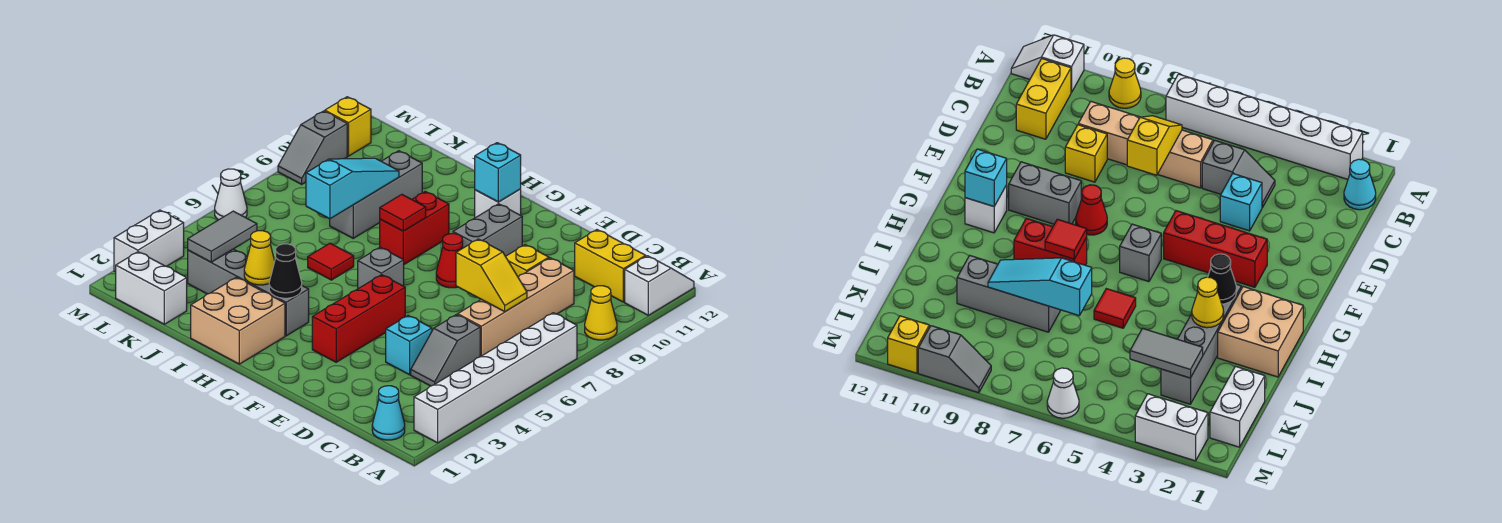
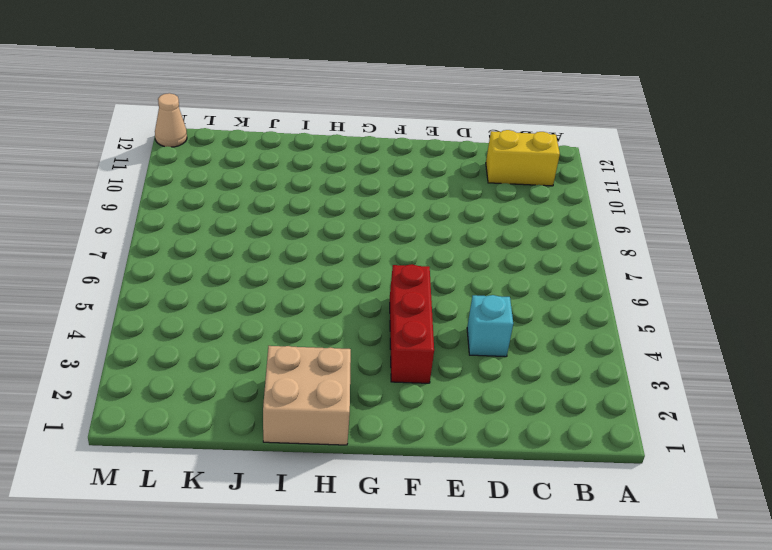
tan 1x1 cone [155,93,187,147] -> none
none -> white 1x6 brick [414,313,577,443]
none -> yellow 1x1 cone [585,286,617,340]
none -> white 1x2 slope [625,256,694,315]
none -> cyan 1x1 cone [372,386,405,440]

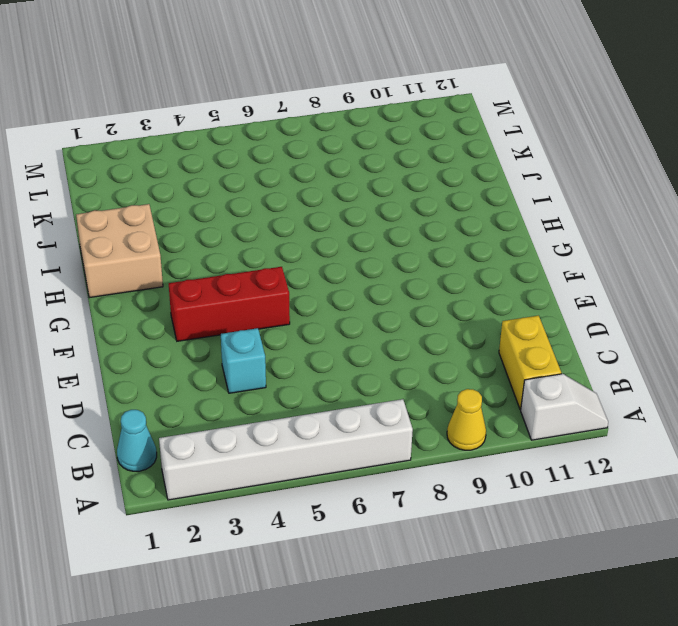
none -> grey 1x2 slope [411,315,480,386]
none -> tan 1x4 brick [458,258,574,357]
none -> yellow 1x1 brick [505,245,549,277]
none -> red 1x1 cone [436,234,463,288]

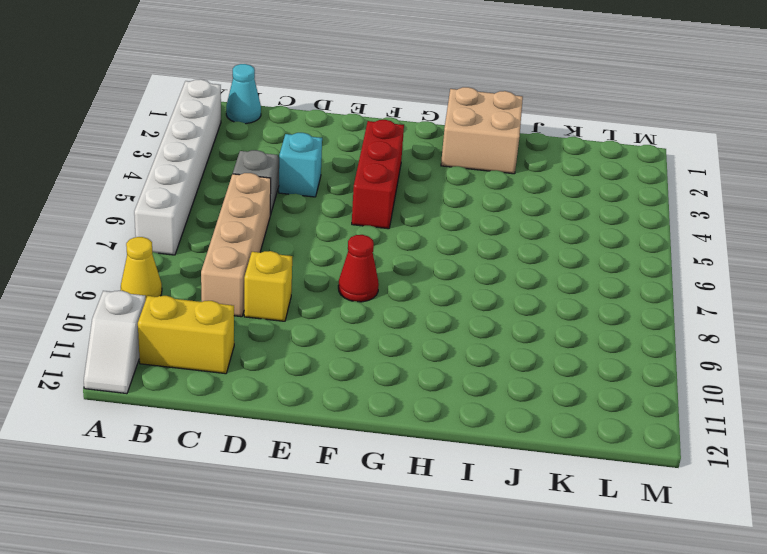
none -> grey 1x2 brick [453,204,522,256]
none -> grey 1x1 brick [358,247,404,289]
none -> white 1x1 brick [475,189,521,218]
none -> grey 1x4 brick [188,249,309,336]

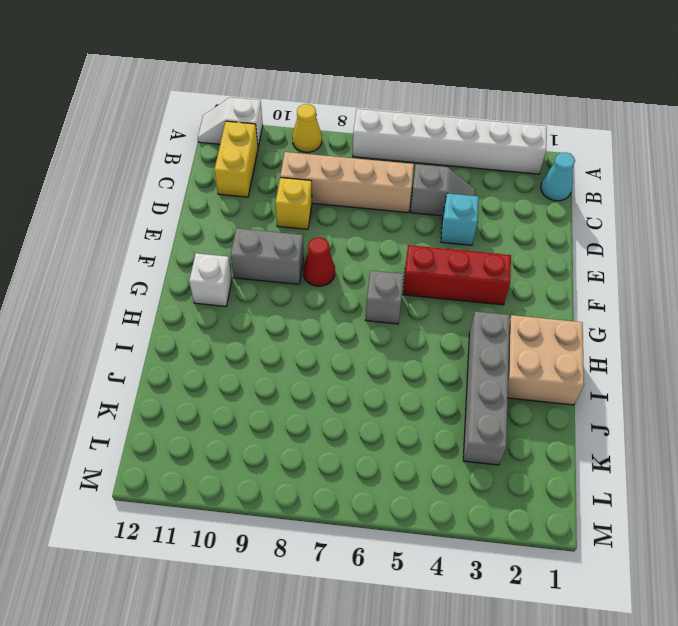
none -> red 1x2 brick [380,192,449,264]
none -> red 1x1 tile [308,243,354,280]
none -> grey 1x3 brick [330,151,422,238]
none -> white 1x2 brick [116,252,187,324]

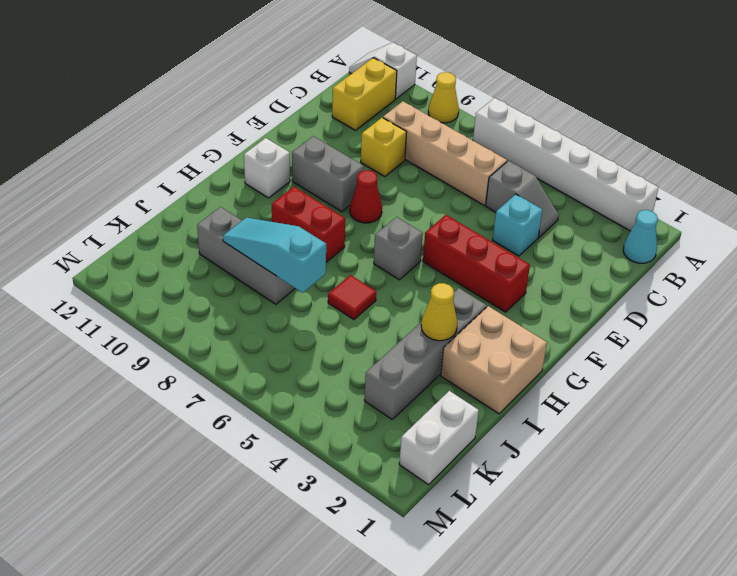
none -> white 1x2 brick [114,210,184,272]
none -> white 1x1 cone [215,169,247,220]
none -> grey 1x2 slope [278,111,347,184]
none -> yellow 1x1 brick [325,97,371,156]

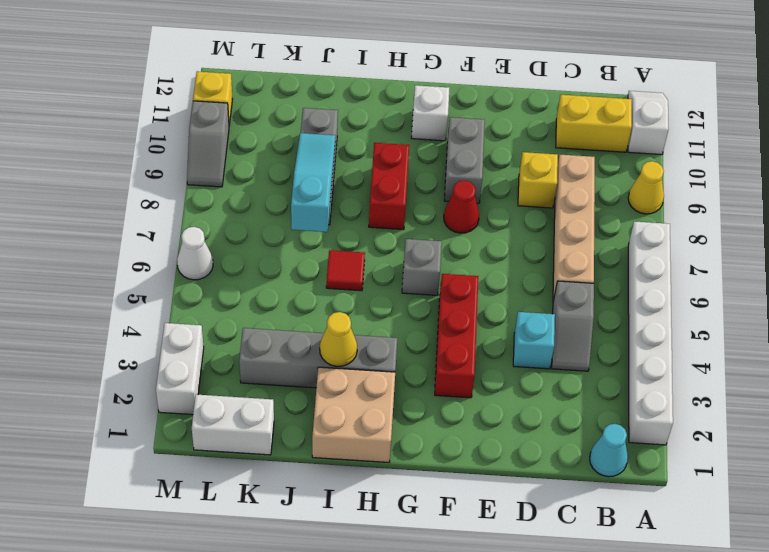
none -> yellow 1x2 slope [456,239,527,312]
none -> cyan 1x1 brick [475,143,521,202]
none -> black 1x1 cone [269,244,302,298]
none -> red 1x1 tile [380,194,426,231]

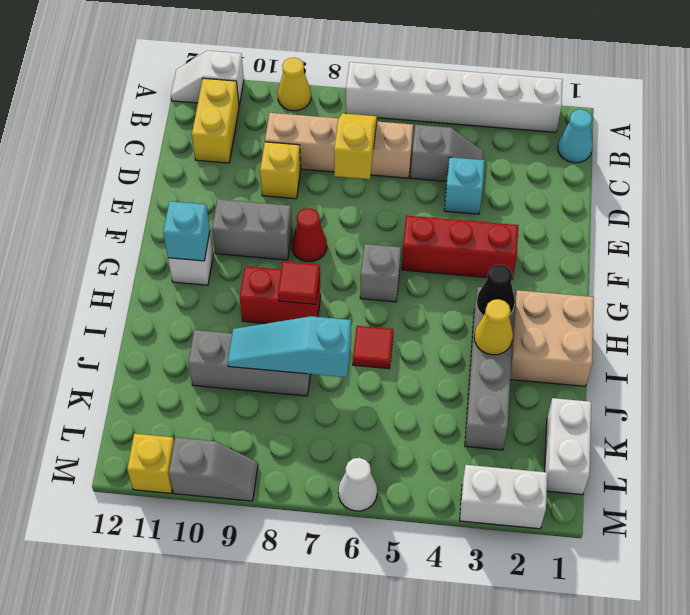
none -> grey 1x2 tile [188,211,257,262]

